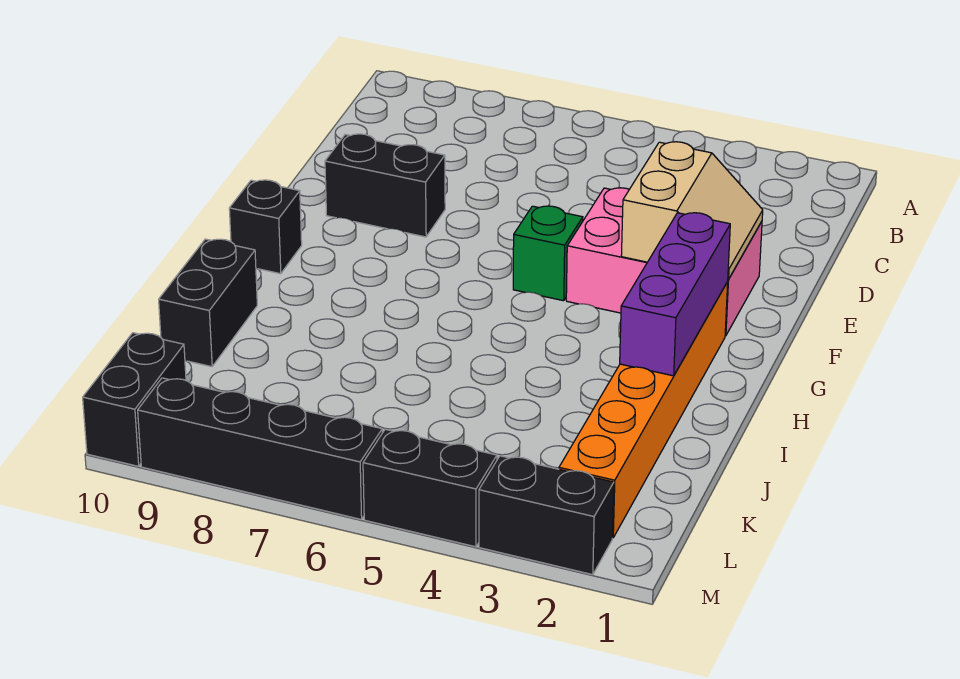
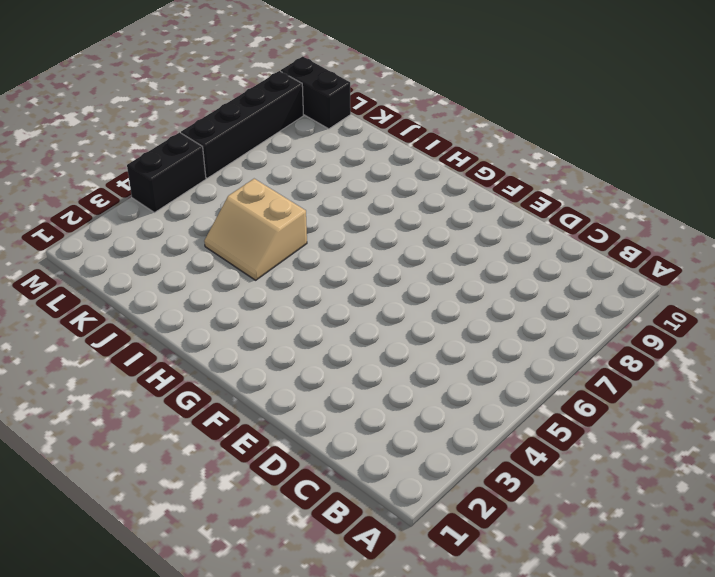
tan 2x2 slope [204,179,307,280] -> tan 2x2 slope moved to [621,142,763,279]
none -> pink 2x3 brick [566,188,762,336]
none -> black 1x2 brick [325,134,445,237]
none -> green 1x1 brick [513,206,583,301]

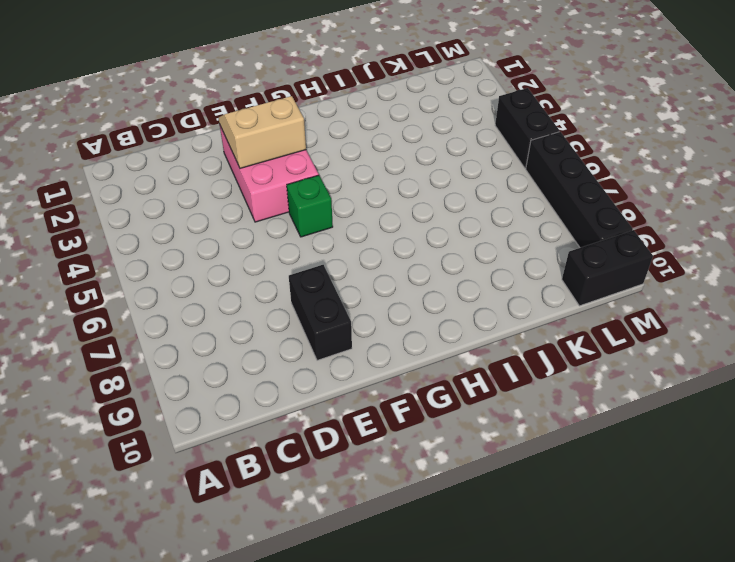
none -> orange 1x6 brick [559,282,728,538]
none -> black 1x1 brick [229,180,302,274]
none -> black 1x2 brick [159,239,257,367]

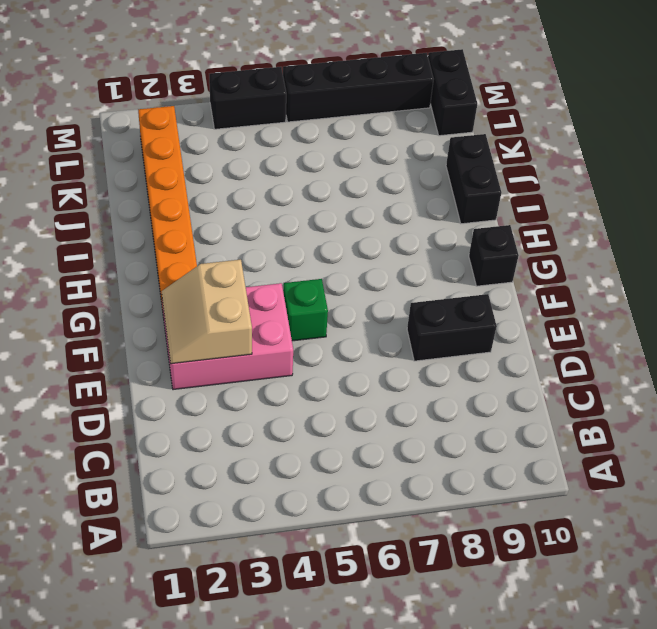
none -> black 1x2 brick [479,456,614,575]
none -> purple 1x3 brick [620,213,730,376]

